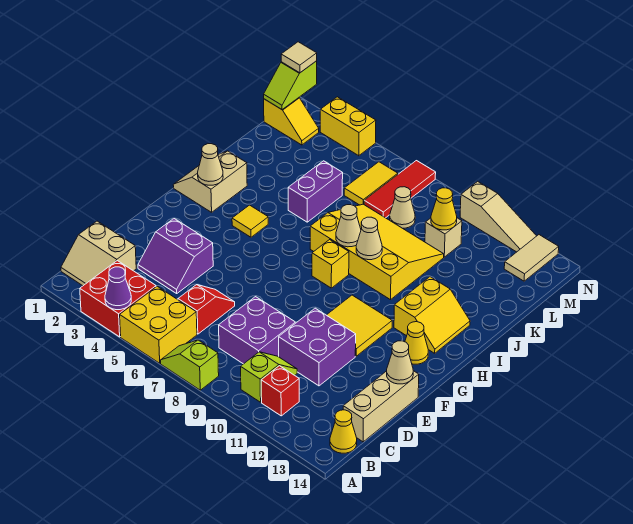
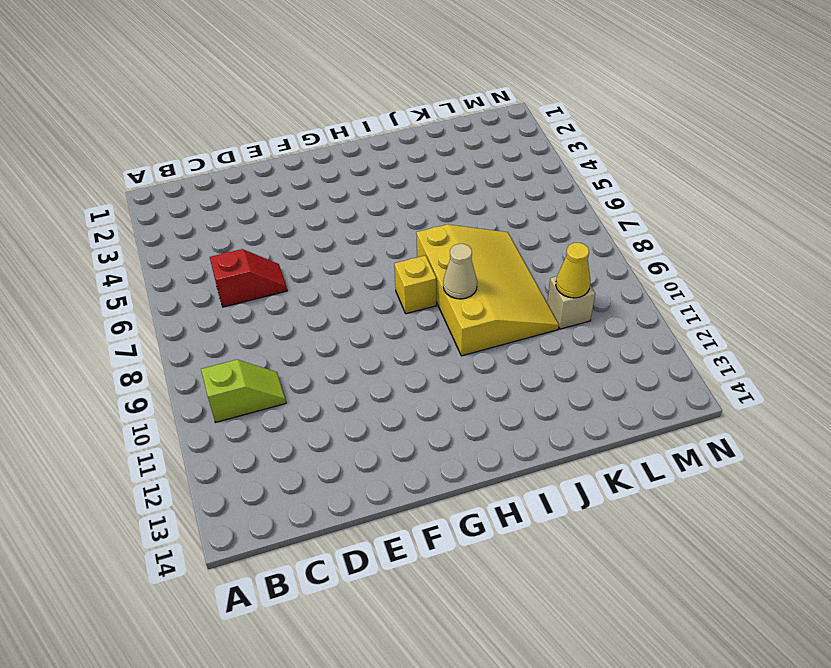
none -> red 2x2 brick [80,261,156,337]
none -> yellow 2x2 brick [120,286,197,363]
none -> lime 1x2 slope [161,340,219,390]
none -> tan 2x2 slope [61,221,136,286]

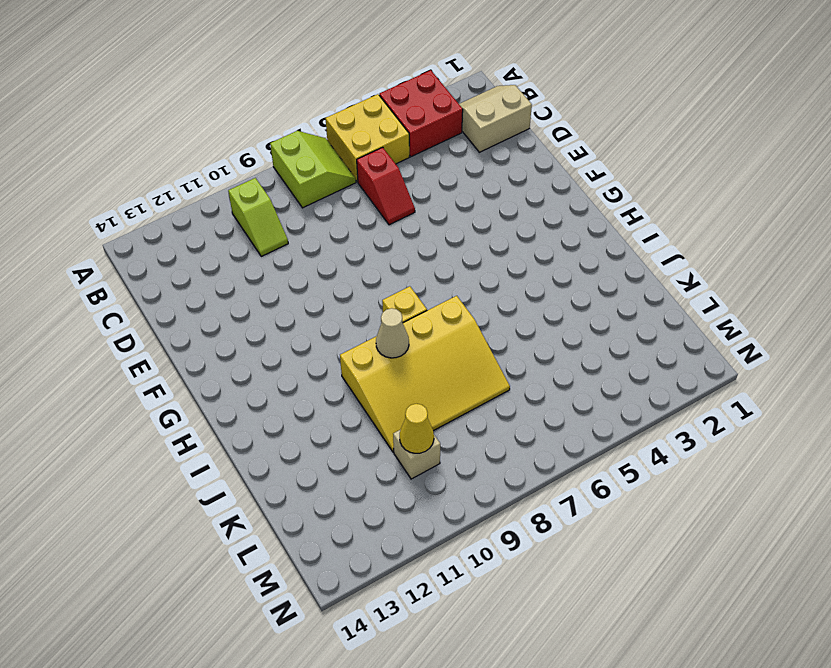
lime 2x2 slope [270,131,356,208] -> lime 1x2 slope [161,340,219,390]
none -> red 1x1 brick [261,366,299,416]
none -> yellow 1x1 cone [330,410,357,453]
none -> purple 2x2 brick [219,297,295,364]
none -> tan 1x3 brick [343,371,419,442]

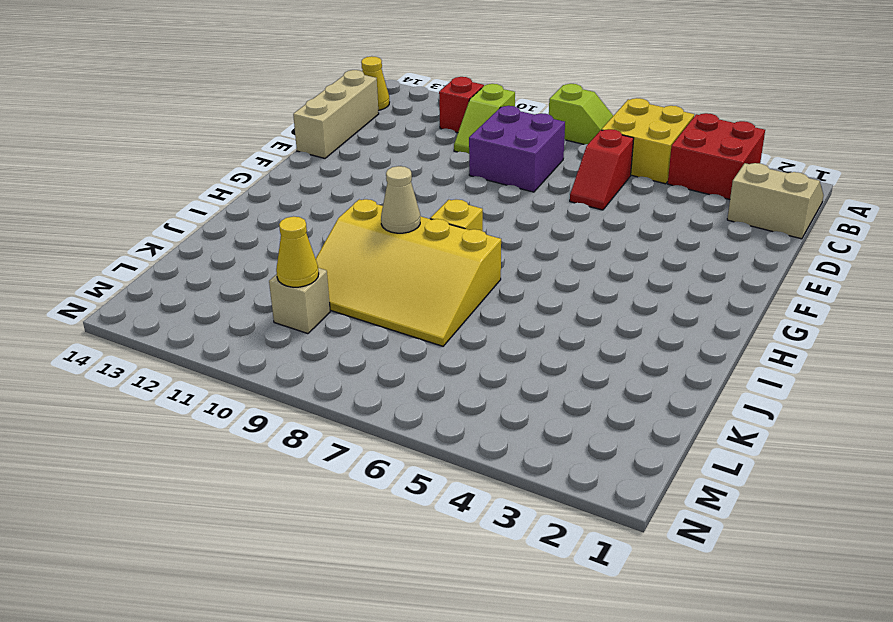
none -> purple 2x2 slope [138,218,213,293]
none -> purple 2x2 brick [279,308,356,386]
none -> yellow 2x2 tile [327,295,392,356]
none -> yellow 1x1 cone [405,322,428,364]

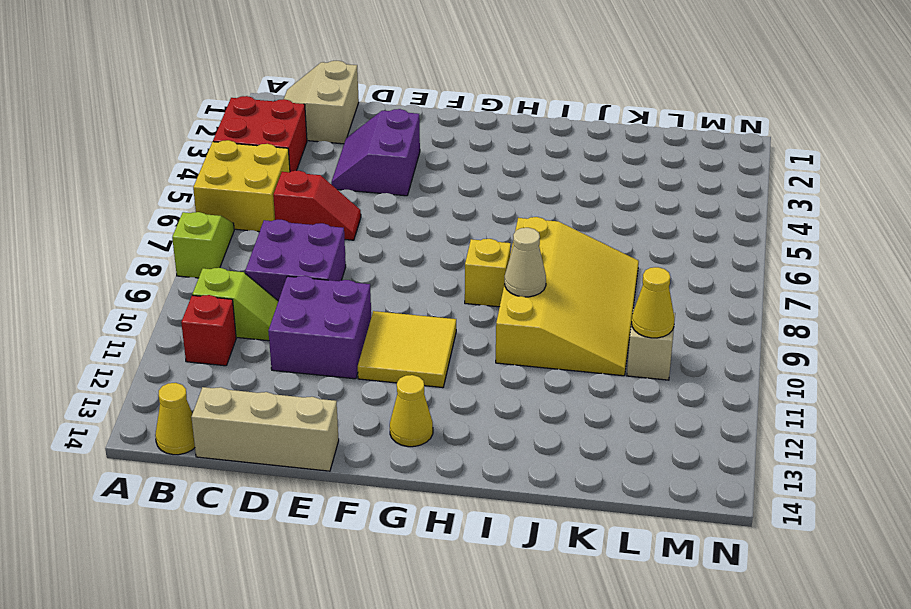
none -> tan 2x2 slope [173,151,247,212]
none -> yellow 1x1 tile [232,205,268,237]
none -> yellow 2x2 slope [394,277,470,353]
none -> purple 1x2 brick [288,161,343,222]

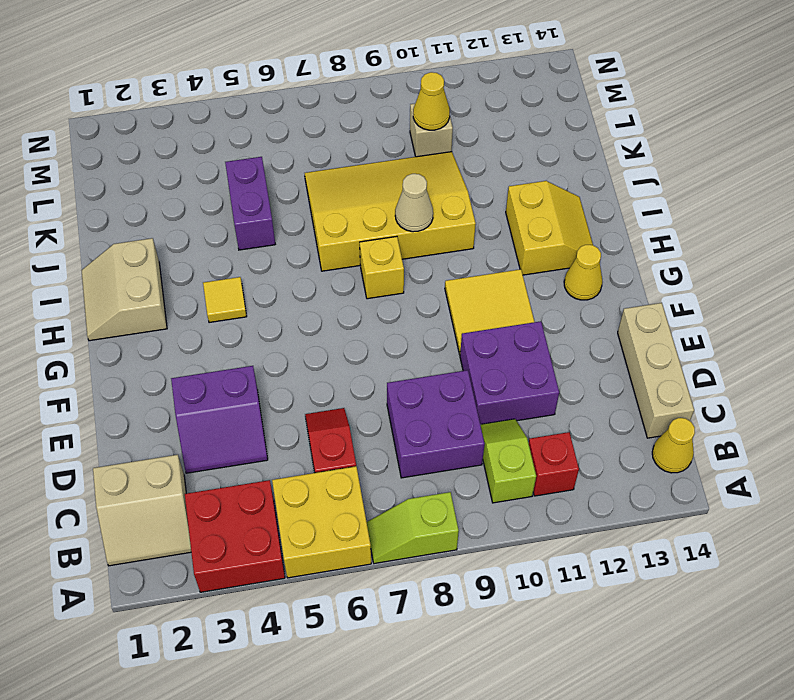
none -> yellow 1x2 tile [344,162,398,205]
none -> red 1x3 tile [364,161,436,218]
none -> tan 1x1 cone [390,187,415,228]
none -> yellow 1x2 slope [264,98,319,145]

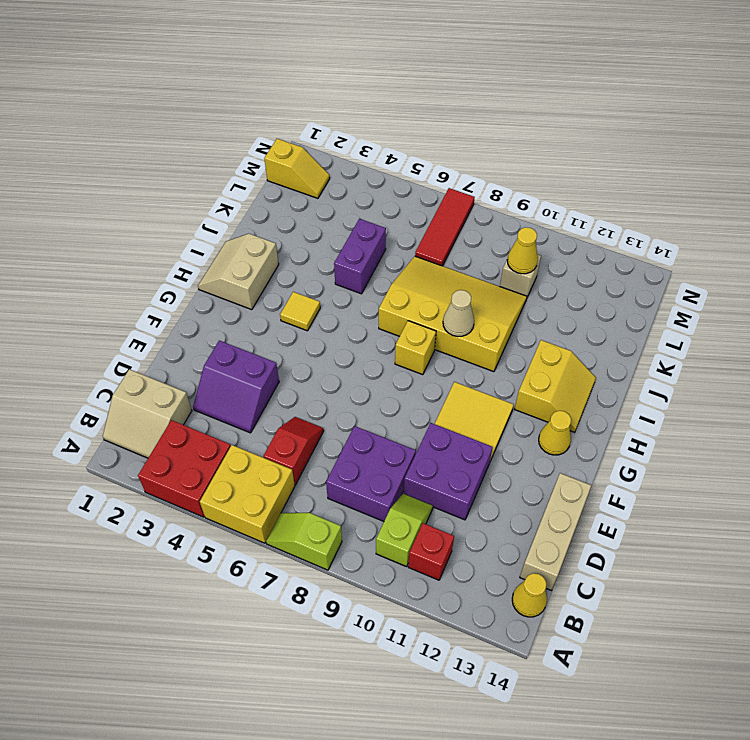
none -> yellow 1x2 tile [344,162,398,205]
none -> tan 1x1 cone [390,187,415,228]
none -> tan 1x2 tile [504,235,559,281]
none -> yellow 1x2 brick [320,97,376,156]

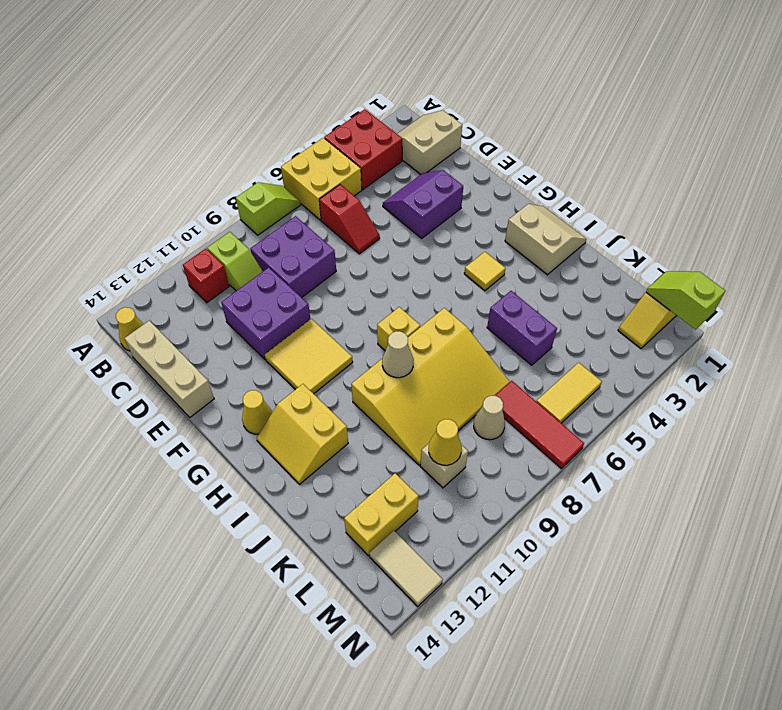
yellow 1x2 brick [344,473,419,556] -> yellow 1x2 brick moved to [320,97,376,156]
yellow 1x2 tile [536,362,602,423] -> yellow 1x2 tile turned to [344,162,398,205]
none -> tan 1x3 slope [460,181,536,252]
none -> purple 1x1 cone [105,267,131,310]
none -> tan 1x1 cone [387,341,413,384]
none -> tan 1x1 cone [198,144,223,185]

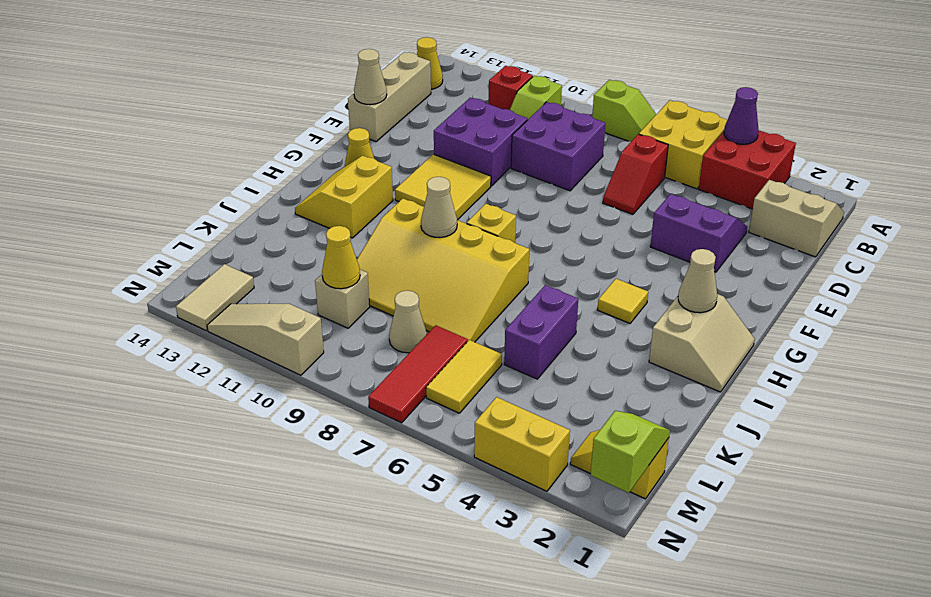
none -> tan 1x1 cone [336,205,361,247]
none -> tan 1x1 tile [281,42,317,73]

